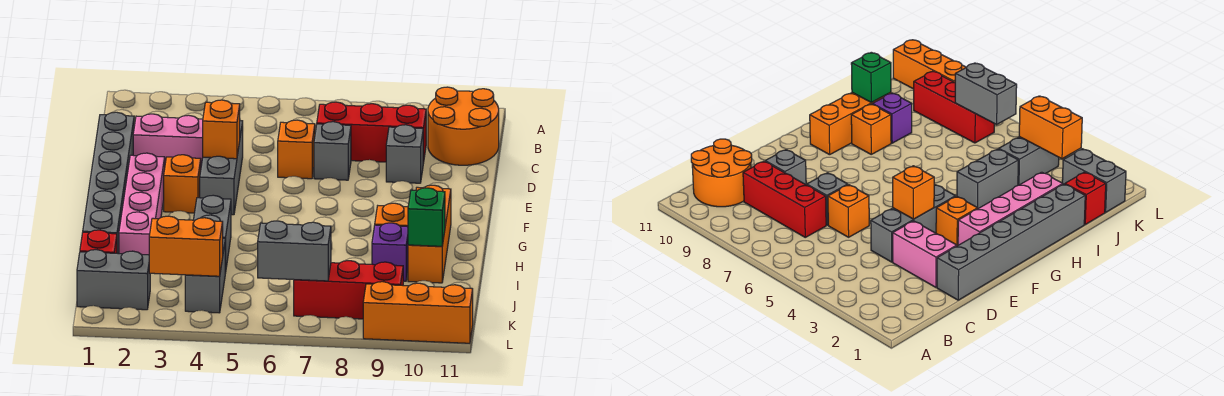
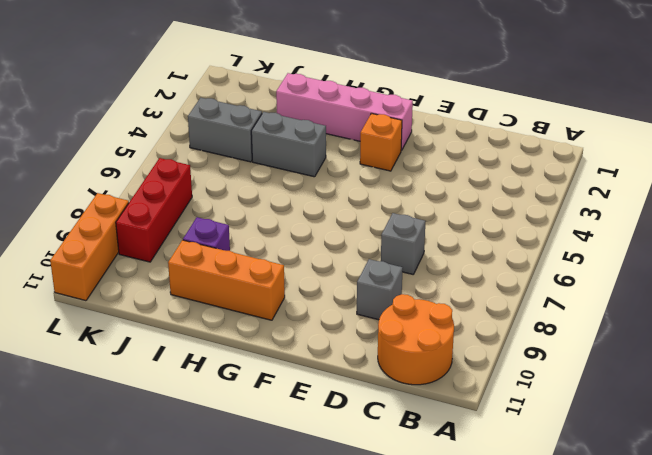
none -> red 1x3 brick [317,102,426,163]
none -> grey 1x6 brick [83,112,134,254]
none -> pink 1x2 brick [133,114,203,165]

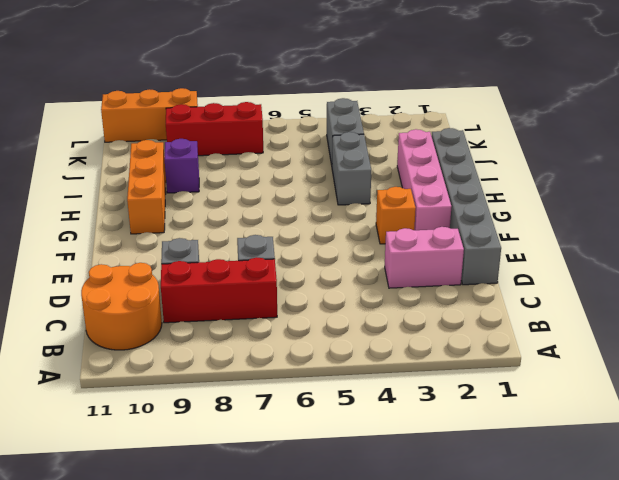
none -> grey 1x3 brick [200,121,243,215]
none -> orange 1x1 brick [278,120,315,179]
none -> orange 1x1 brick [375,203,408,227]

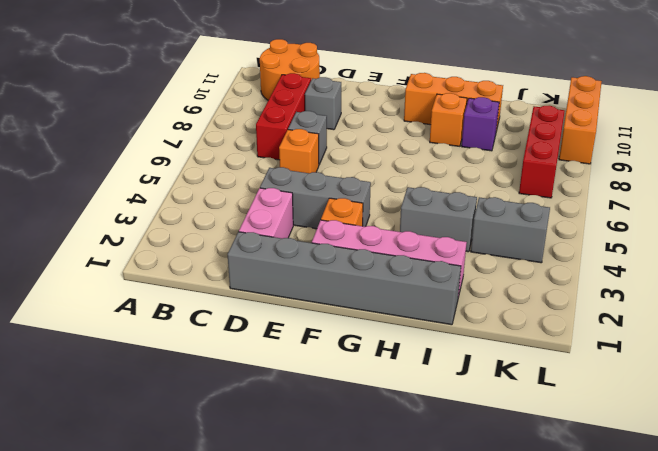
none -> red 1x1 brick [80,230,117,253]
none -> grey 1x2 brick [77,250,150,310]
none -> orange 1x1 brick [203,100,240,159]

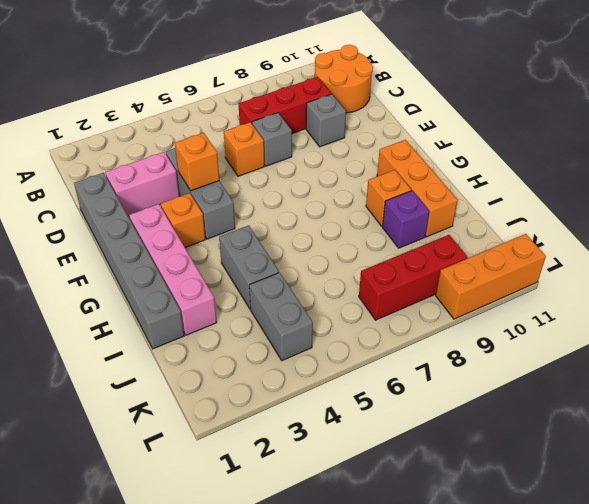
none -> red 1x1 brick [80,230,117,253]
none -> grey 1x2 brick [77,250,150,310]
none -> green 1x1 brick [408,188,445,246]

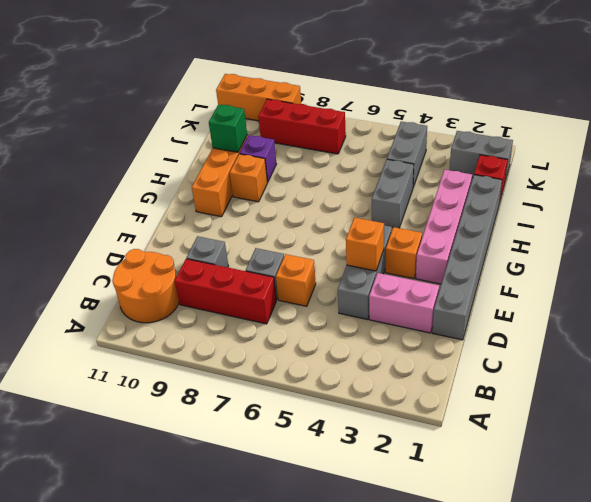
none -> orange 1x2 brick [149,216,223,276]
none -> grey 1x2 brick [258,221,331,281]

